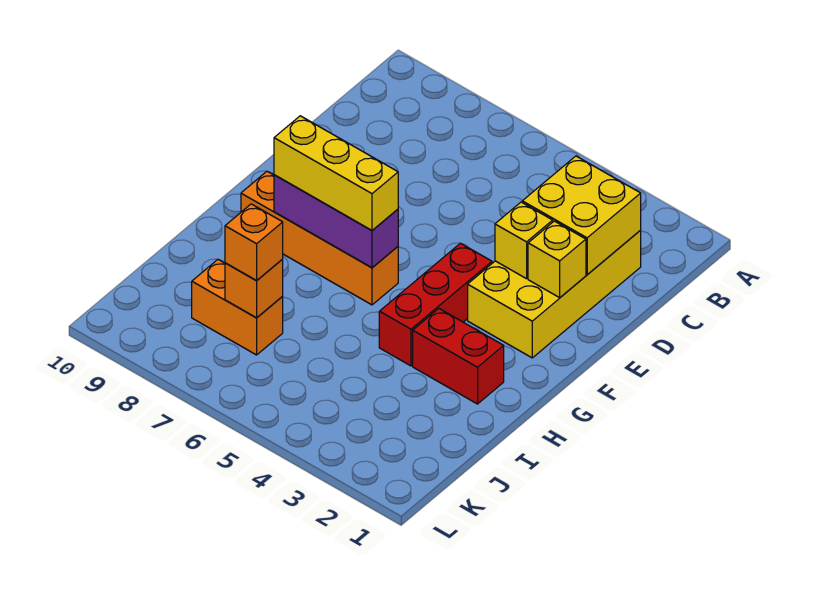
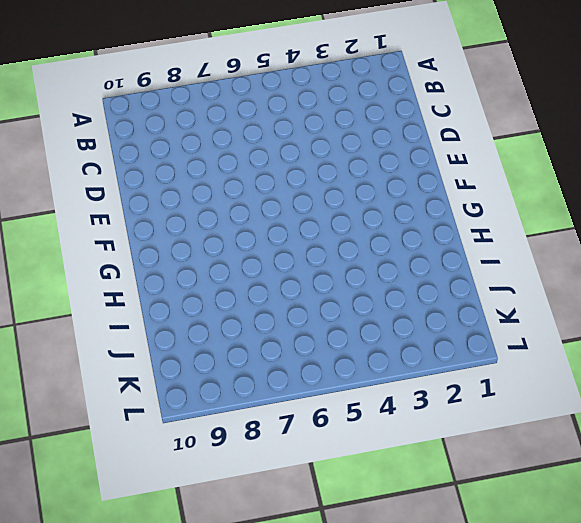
none -> yellow 2x4 brick [468,230,641,358]
none -> red 1x3 brick [379,243,492,366]
none -> orange 1x4 brick [241,171,398,305]

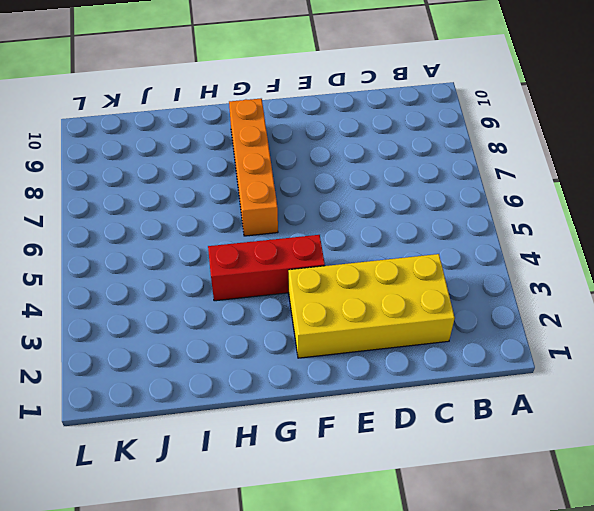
none -> red 1x2 brick [413,309,504,404]
none -> orange 1x2 brick [192,260,283,355]
none -> yellow 2x2 brick [522,156,641,275]

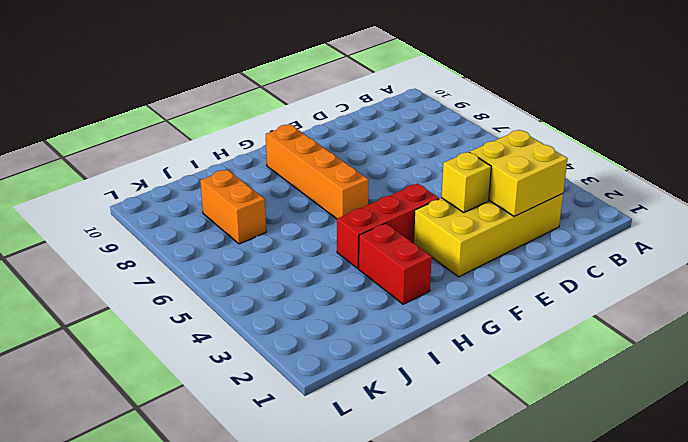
none -> yellow 1x1 brick [528,221,586,298]
none -> purple 1x3 brick [274,175,398,268]
none -> orange 1x1 brick [225,259,283,318]

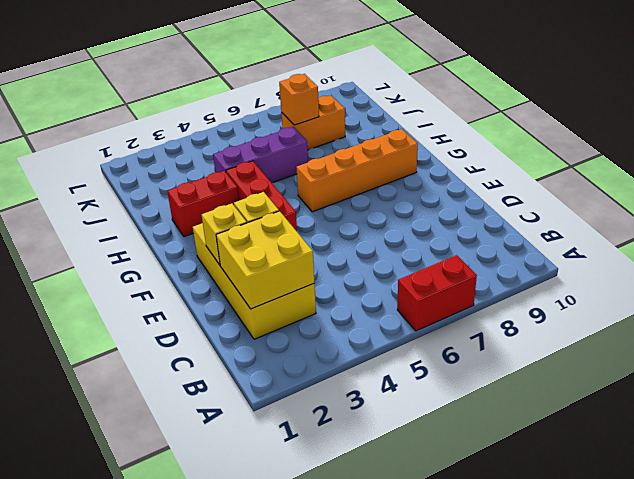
red 1x2 brick [397,255,477,331] -> none
purple 1x3 brick [213,127,308,183] -> purple 1x3 brick moved to [274,175,398,268]
none -> yellow 1x3 brick [274,116,398,230]
none -> orange 1x1 brick [225,204,283,281]

